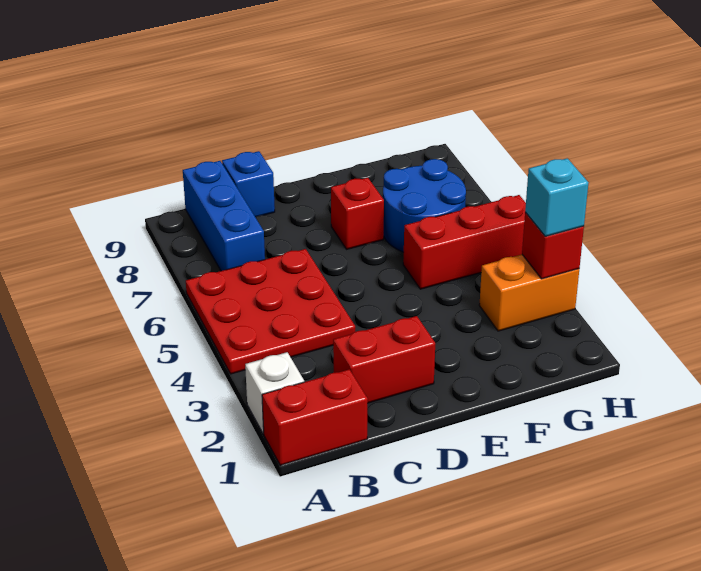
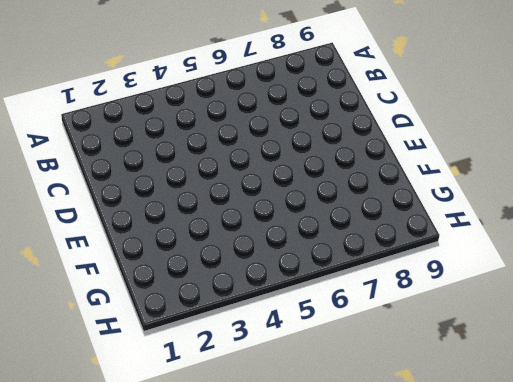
none -> red 1x2 brick [262,369,368,465]
none -> white 1x1 brick [245,352,304,434]
none -> red 3x3 plate [186,249,355,374]

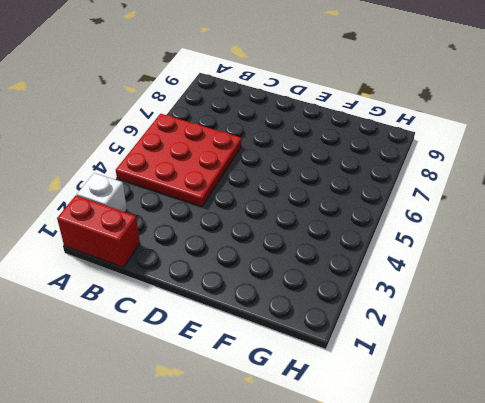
none -> blue 1x3 brick [183,161,265,271]
none -> red 1x2 brick [333,316,435,403]
none -> blue 1x1 brick [222,151,275,217]

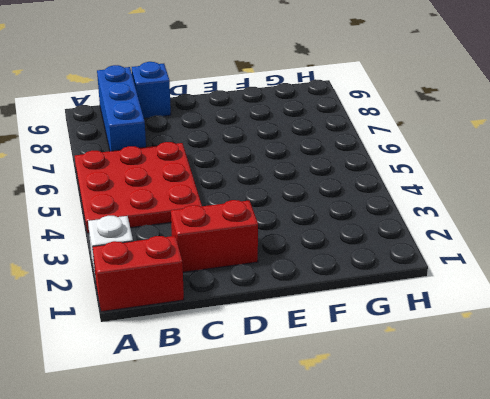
none -> red 1x1 brick [331,178,384,249]
none -> red 1x3 brick [403,195,526,289]
none -> blue 2x2 round brick [383,159,466,252]

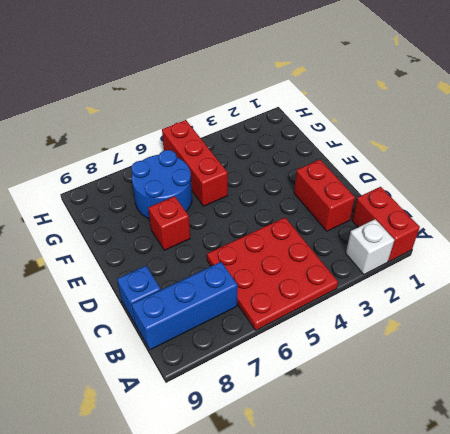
none -> orange 1x2 brick [479,255,579,331]
none -> red 1x1 brick [522,212,584,279]
none -> cyan 1x1 brick [525,158,588,236]

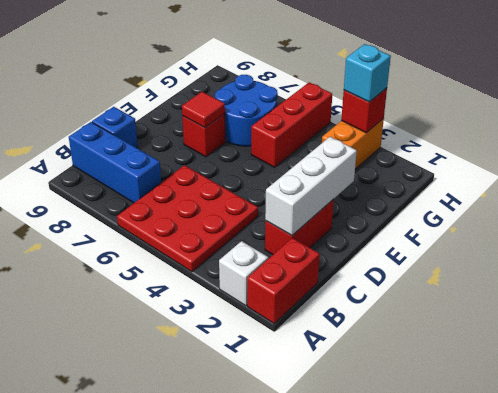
white 1x3 brick [265,137,357,236] -> none
red 1x1 tile [182,92,225,128] -> none

